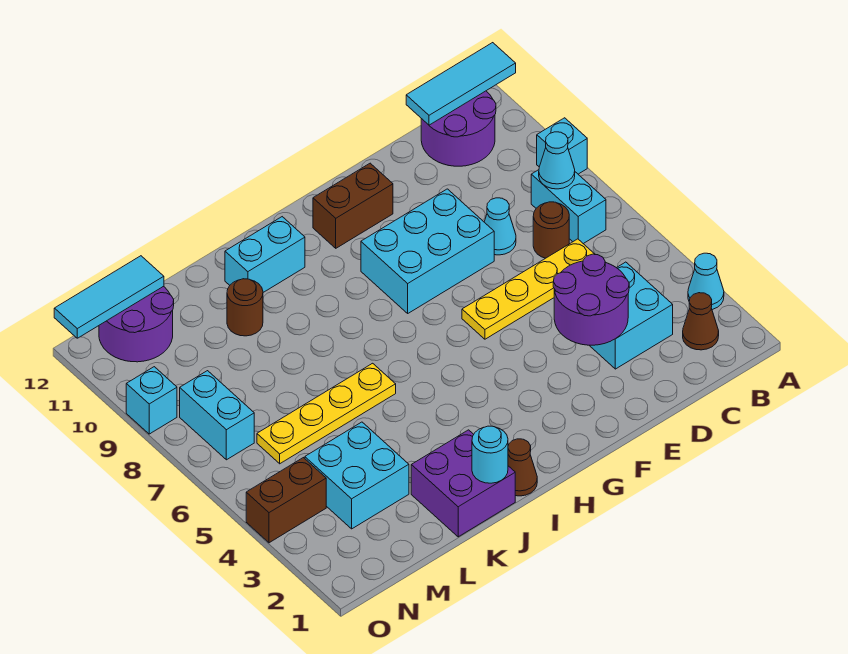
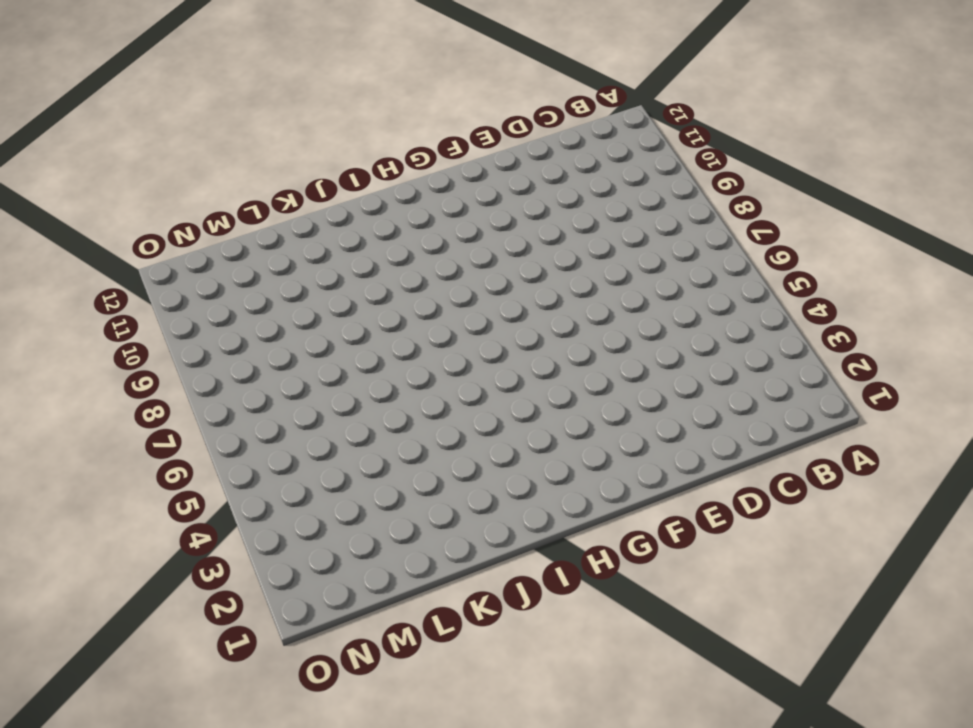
none -> cyan 1x1 cone [688,253,724,310]
none -> cyan 1x1 brick [537,118,587,174]
none -> brown 1x1 cone [683,293,719,350]

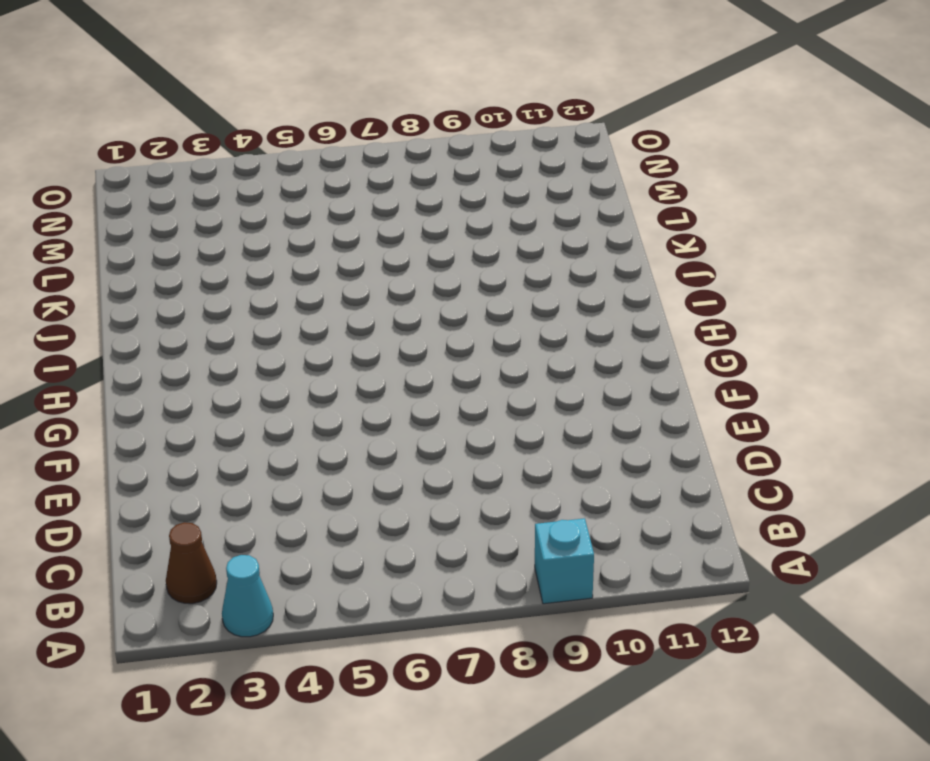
none -> cyan 1x2 brick [531,170,606,244]
none -> purple 2x2 round brick [421,91,496,166]
none -> cyan 2x2 brick [589,262,673,369]

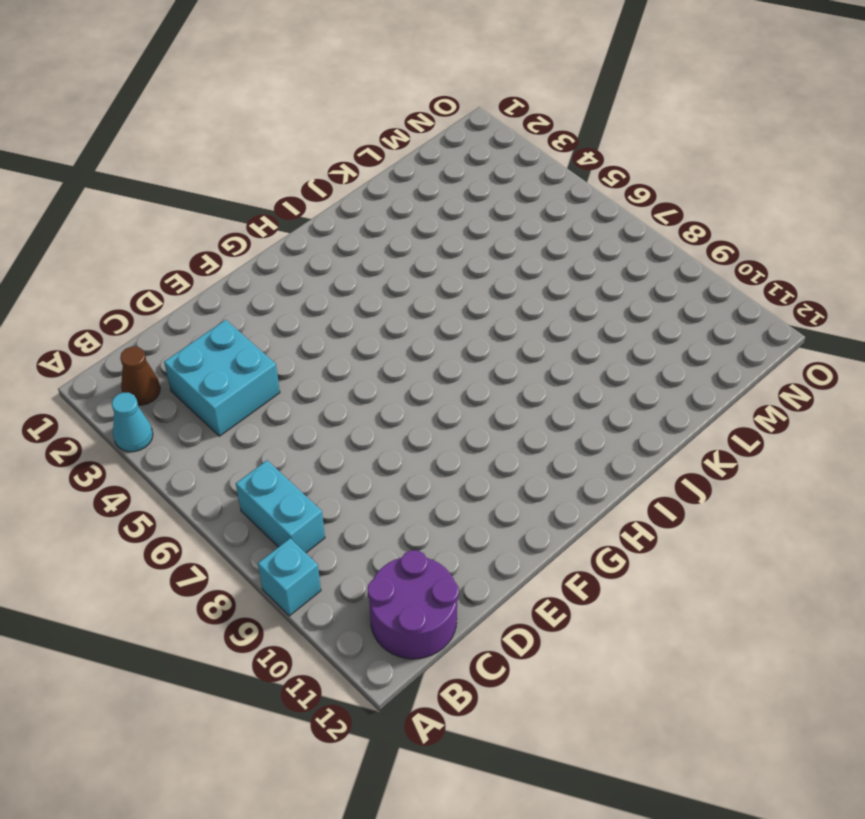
none -> yellow 1x4 plate [462,239,595,339]
none -> brown 1x1 round brick [533,202,569,258]
none -> cyan 1x1 cone [484,198,516,255]

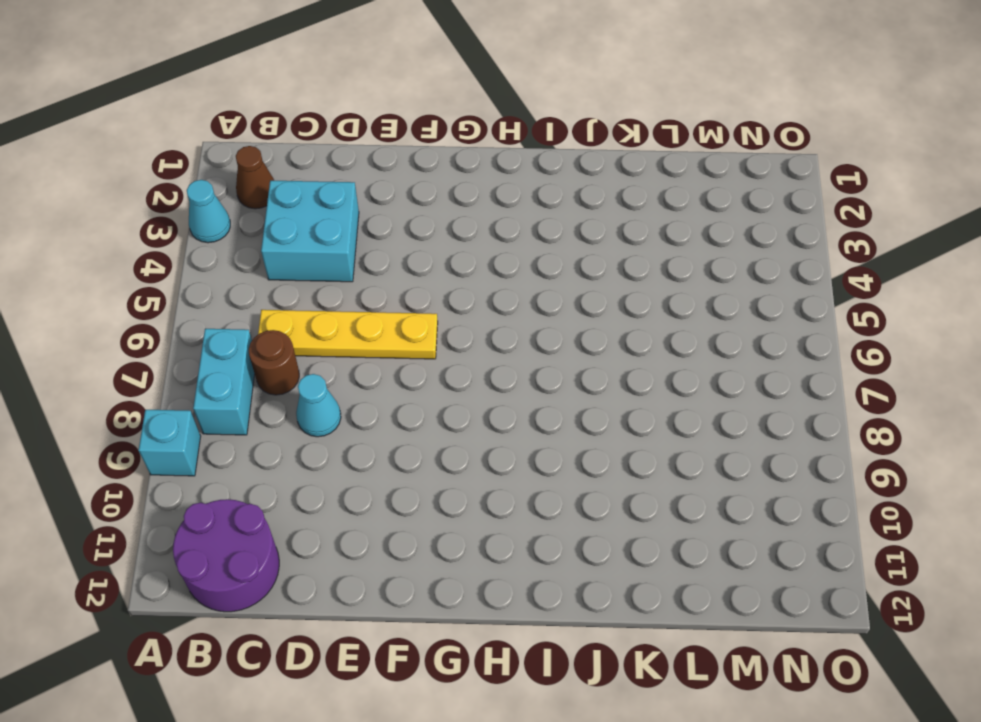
none -> cyan 2x3 brick [361,189,494,313]
none -> brown 1x2 brick [313,163,393,248]
none -> brown 1x1 cone [508,439,537,496]

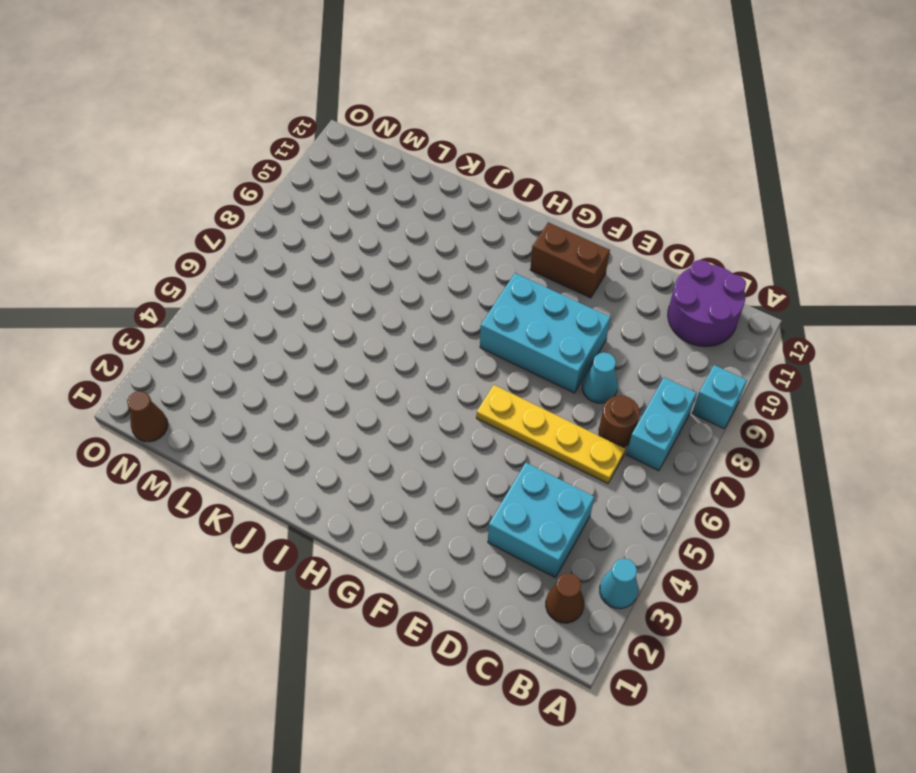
brown 1x1 cone [127,391,168,442] -> brown 1x1 cone moved to [508,439,537,496]
none -> cyan 1x2 brick [225,217,305,292]
none -> purple 2x2 brick [411,430,515,537]
none -> yellow 1x4 plate [257,363,396,464]

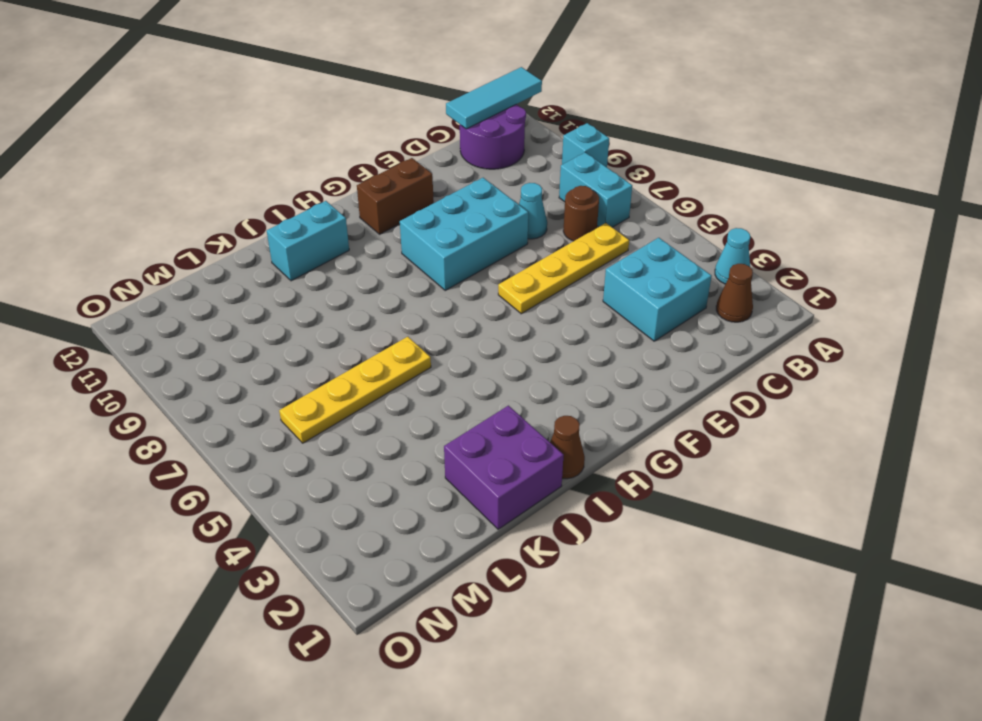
none -> brown 1x1 round brick [227,279,263,336]
none -> cyan 2x2 brick [305,422,409,529]
none -> purple 2x2 round brick [99,286,174,362]

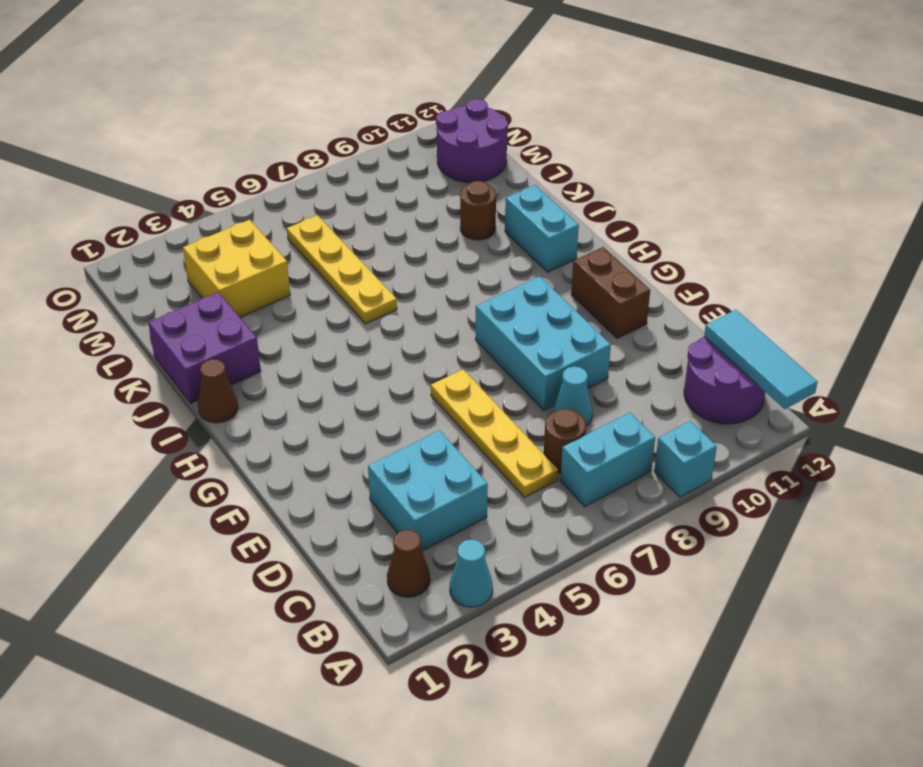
yellow 2x2 brick [183,220,290,317] -> cyan 2x2 brick [305,422,409,529]
none -> brown 1x2 brick [246,458,326,543]
none -> cyan 1x2 brick [180,371,254,460]
none -> cyan 1x1 brick [126,367,177,434]

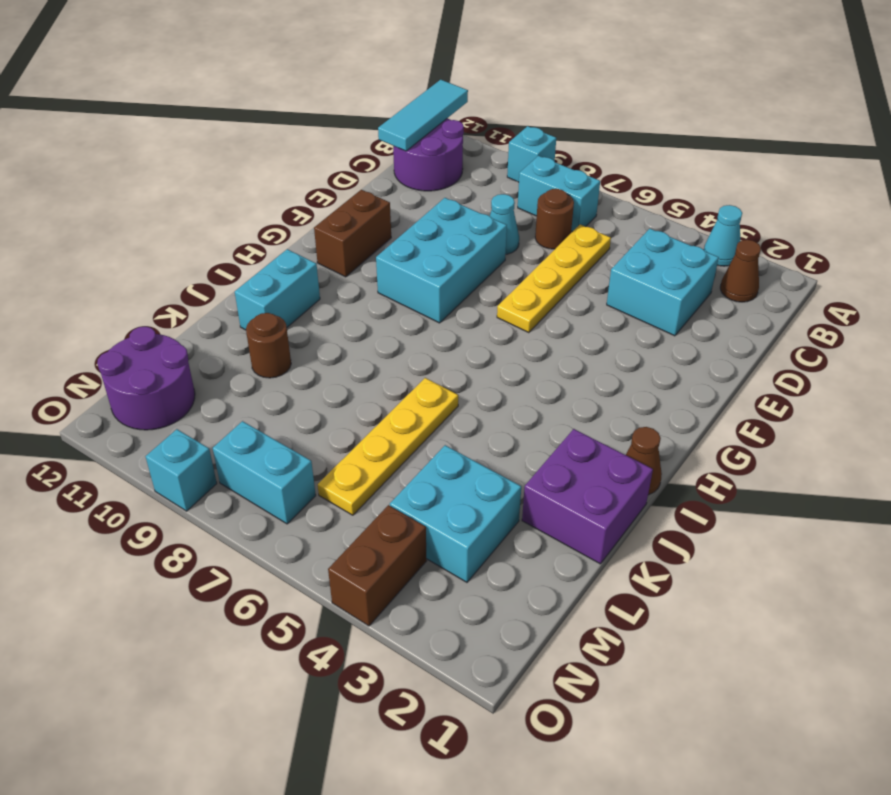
none -> cyan 1x1 cone [539,132,575,189]
none -> purple 2x2 round brick [553,254,629,345]
none -> cyan 1x1 round brick [472,426,508,483]

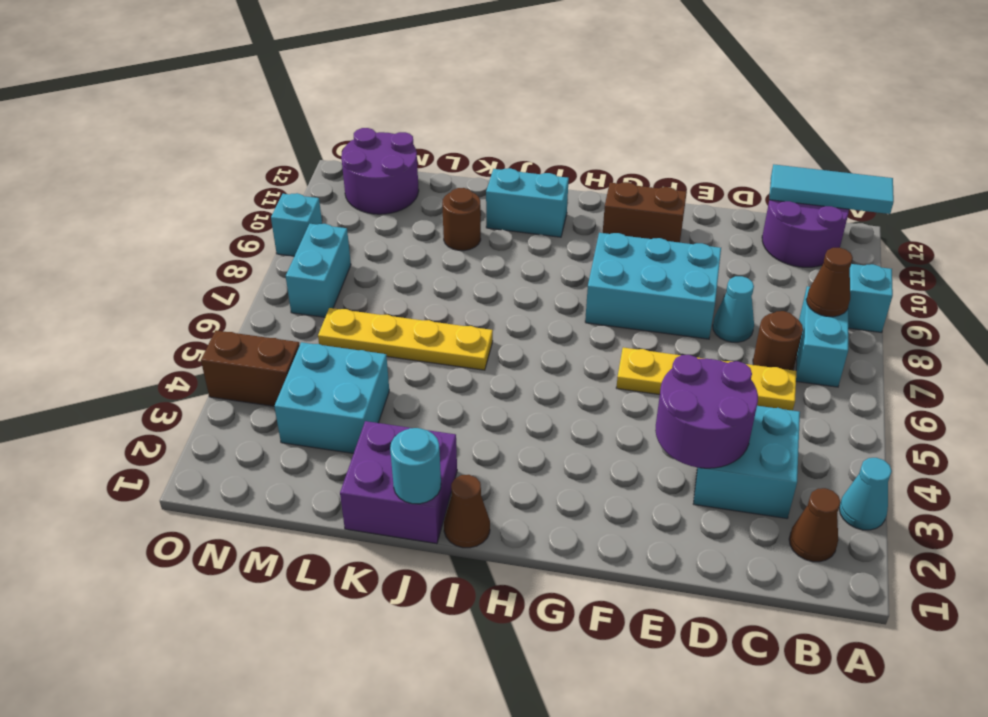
brown 1x1 cone [806,248,853,317] -> cyan 1x1 cone [539,132,575,189]
none -> cyan 1x3 tile [54,256,164,338]

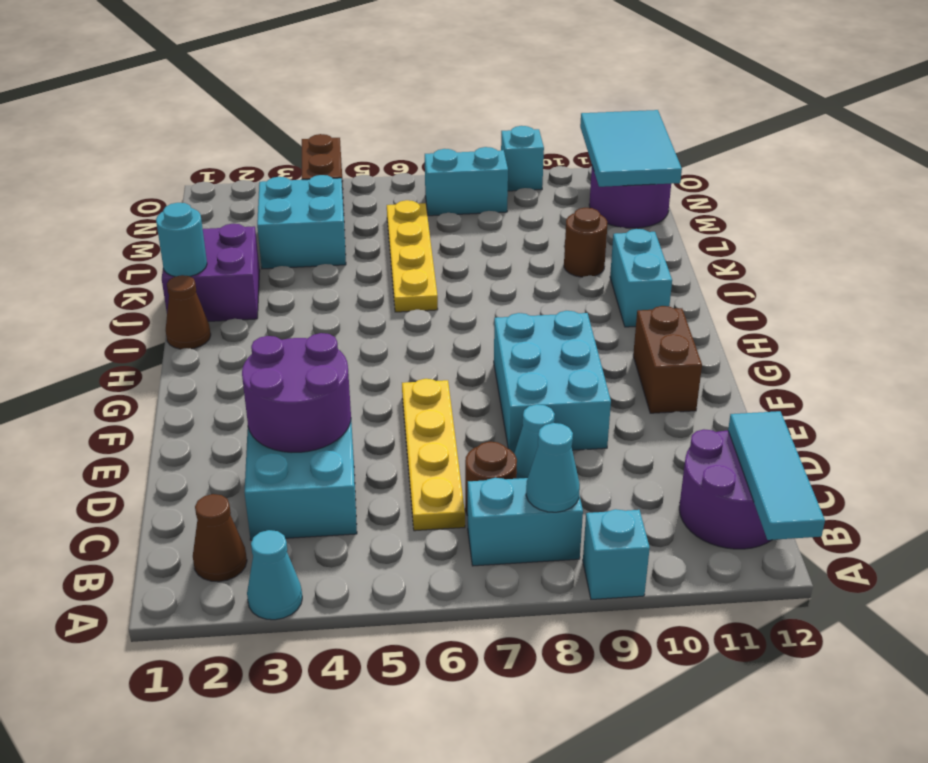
cyan 2x3 tile [580,110,682,187] -> cyan 1x3 tile [54,256,164,338]

